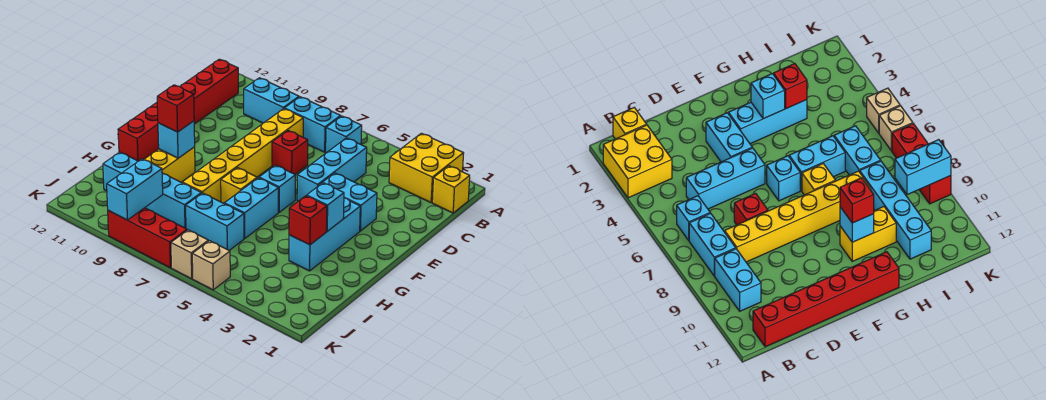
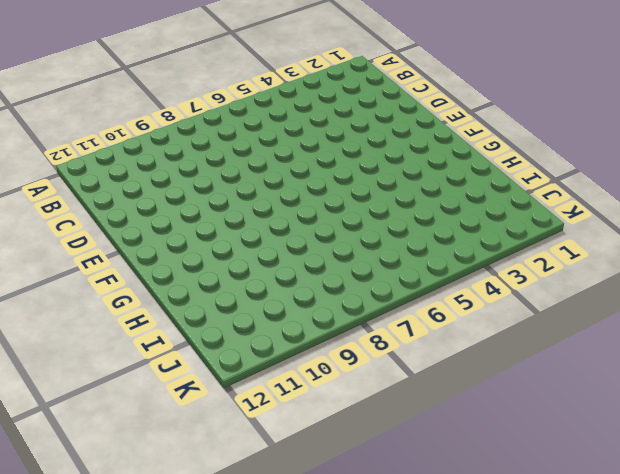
none -> yellow 2x2 brick [389,133,464,202]
none -> yellow 1x1 brick [432,166,470,213]
none -> cyan 1x1 brick [326,116,362,153]

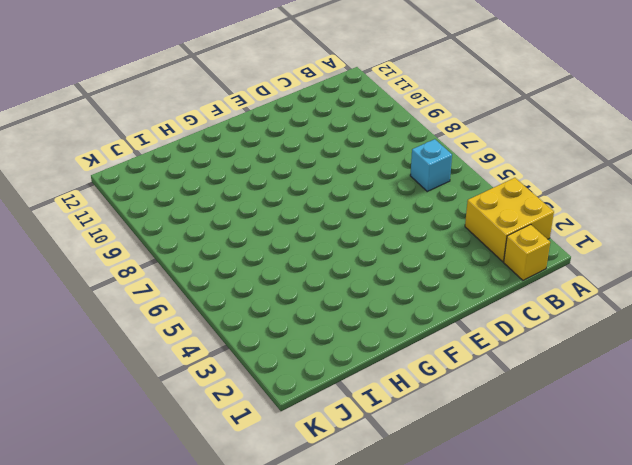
none -> cyan 1x2 brick [284,97,341,152]
none -> cyan 1x2 brick [244,78,299,123]
none -> red 1x6 brick [118,59,238,161]

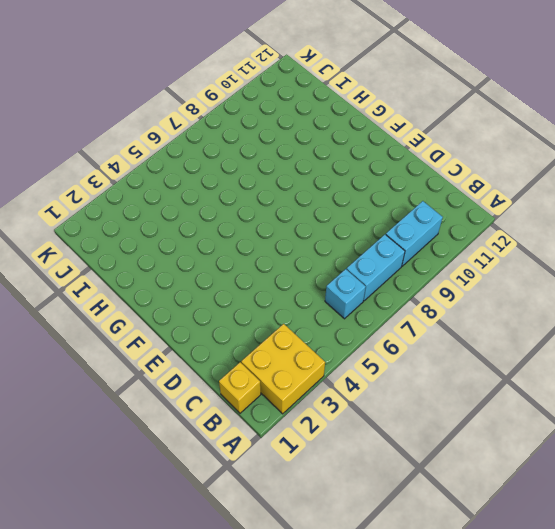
none -> red 1x6 brick [118,59,238,161]
none -> cyan 1x3 brick [297,138,367,201]
none -> yellow 1x6 brick [182,109,303,202]

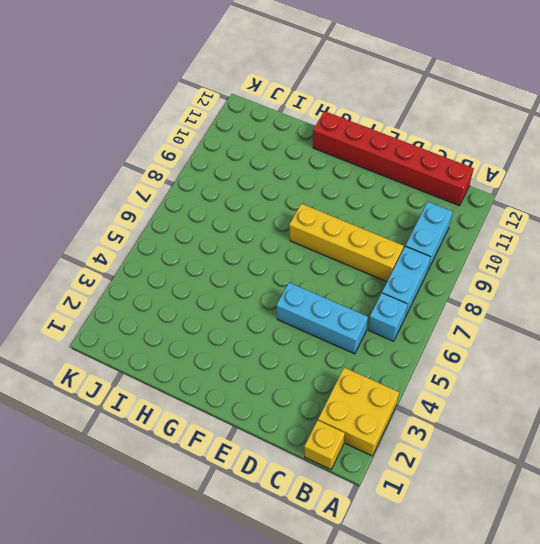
yellow 1x4 brick [289,204,404,282] -> yellow 1x6 brick [182,109,303,202]
none -> red 1x1 brick [272,131,308,174]
none -> cyan 1x2 brick [319,173,377,231]
none -> cyan 1x3 brick [289,198,360,271]

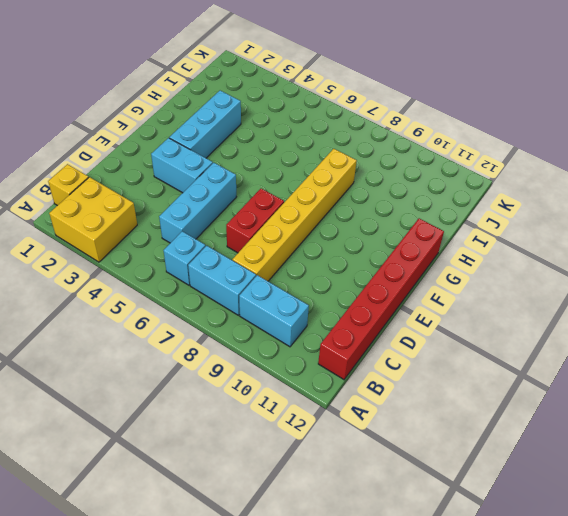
red 1x2 brick [226,189,284,253] -> red 1x1 brick [272,131,308,174]
none -> cyan 1x1 brick [259,165,295,212]
none -> cyan 1x2 brick [224,178,278,239]
none -> yellow 1x1 brick [221,168,257,203]

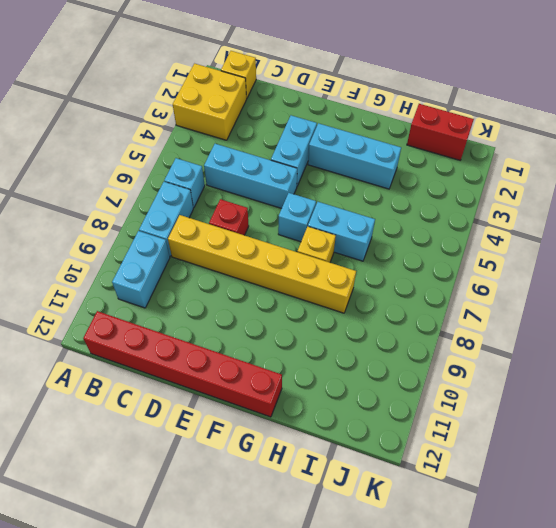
red 1x2 brick [407,104,474,160] -> none
none -> yellow 1x2 brick [144,147,195,182]
none -> cyan 1x2 brick [186,193,244,250]
none -> cyan 1x4 brick [103,152,201,228]

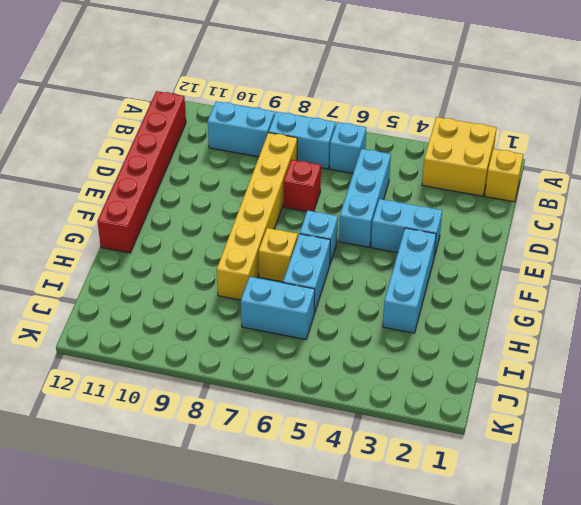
none -> yellow 1x2 brick [144,147,195,182]
none -> cyan 1x4 brick [103,152,201,228]
none -> tan 1x1 brick [192,241,230,290]

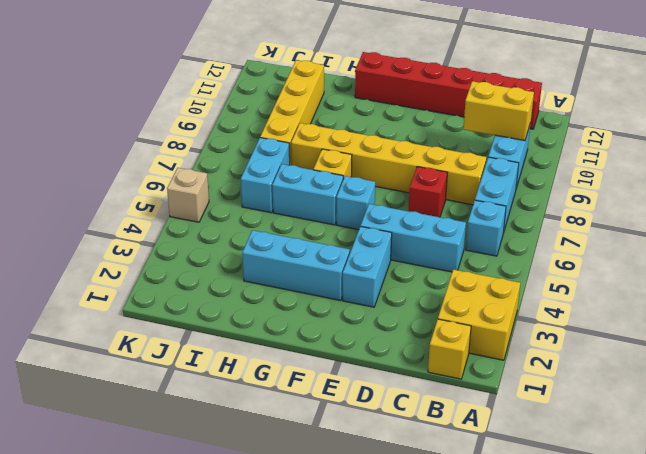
yellow 1x2 brick [463,81,534,141] -> yellow 1x2 brick moved to [144,147,195,182]
yellow 1x4 brick [260,60,324,165] -> cyan 1x4 brick [103,152,201,228]
none -> tan 1x1 brick [171,230,208,279]
none -> red 1x3 brick [108,208,187,268]
none -> cyan 1x1 brick [307,183,344,231]

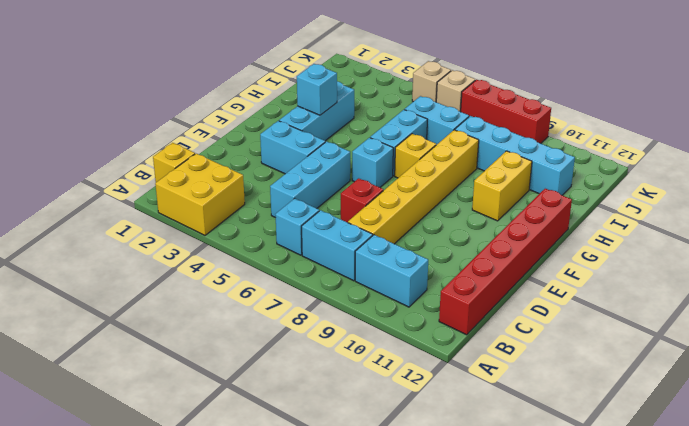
none -> cyan 1x1 brick [158,121,195,158]
none -> red 1x1 brick [289,196,327,245]
none -> cyan 1x2 brick [107,159,163,220]

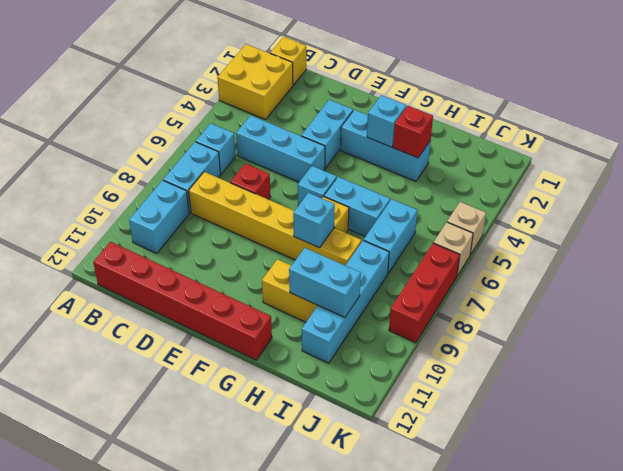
cyan 1x1 brick [293,193,335,248] -> cyan 1x1 brick moved to [158,121,195,158]
cyan 1x2 brick [289,248,361,317] -> cyan 1x2 brick moved to [107,159,163,220]
none -> red 1x1 brick [157,85,194,132]

